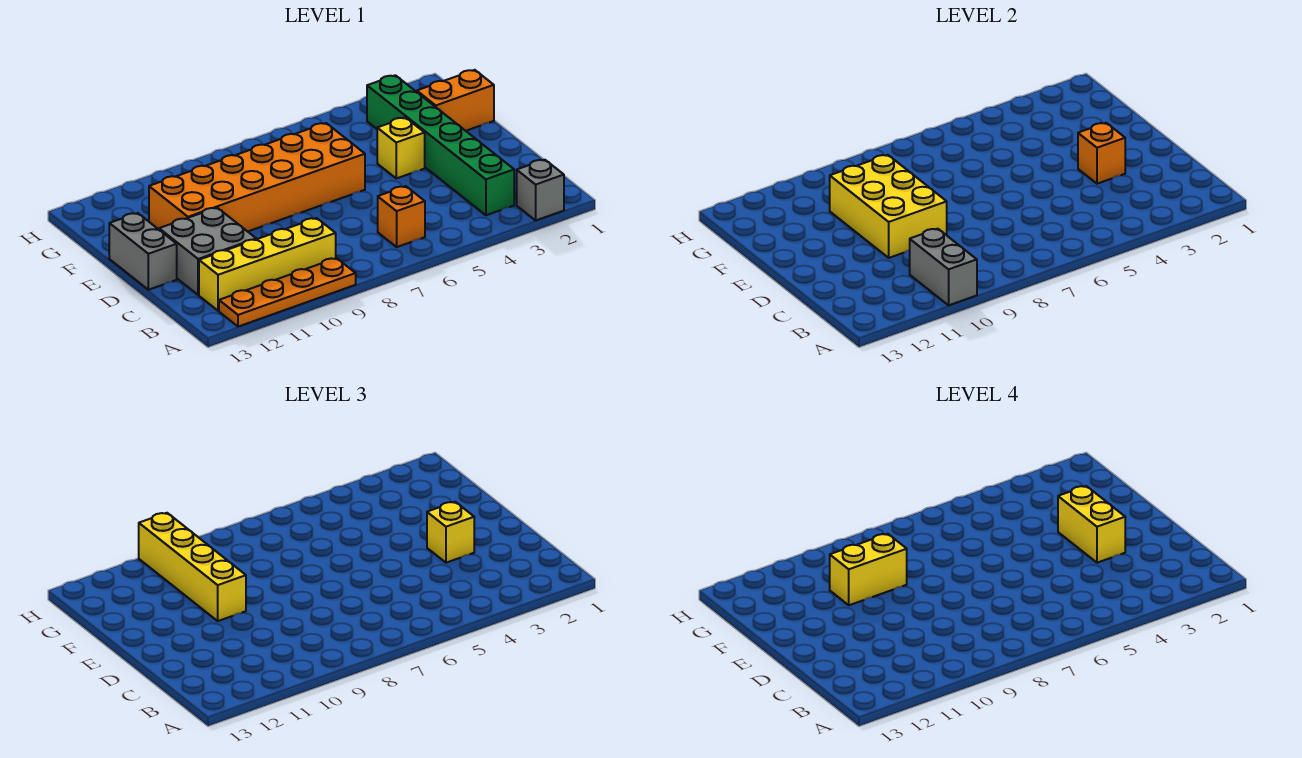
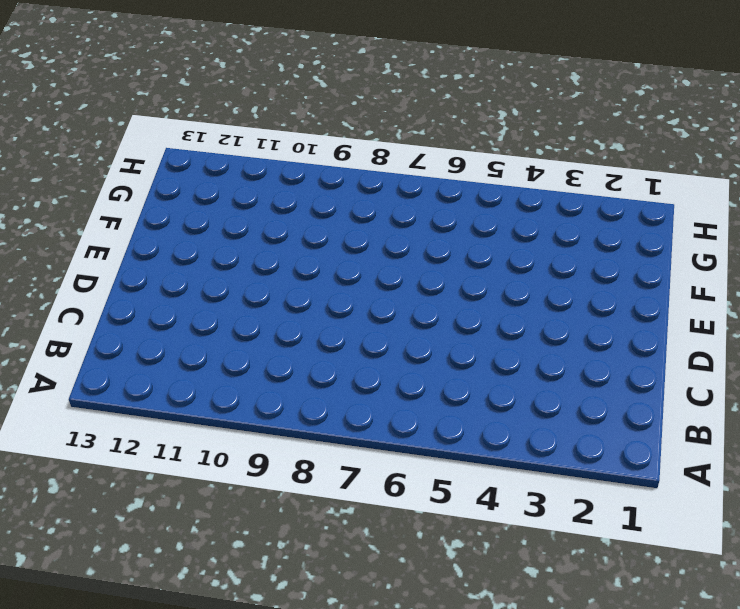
none -> grey 1x1 brick [517,160,564,220]
none -> orange 1x4 plate [219,258,356,327]
none -> green 1x6 brick [367,75,514,215]

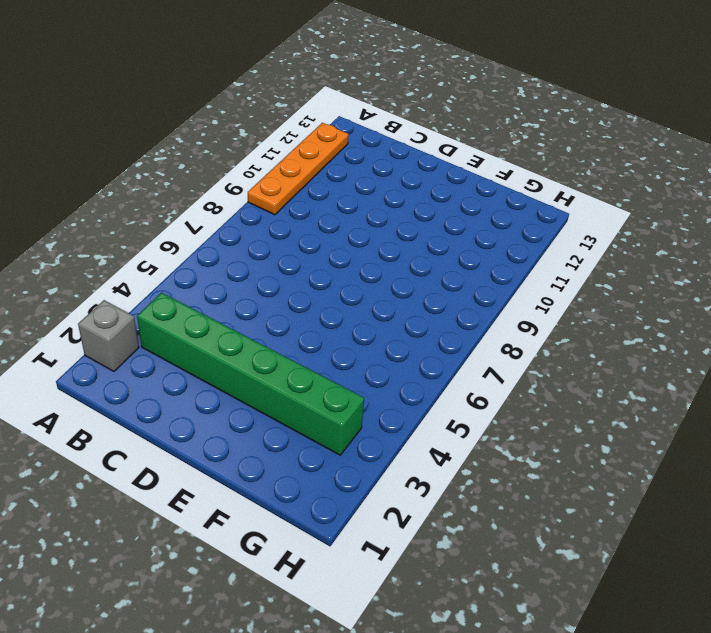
none -> orange 1x1 brick [378,186,425,247]
none -> yellow 1x4 brick [199,218,336,311]
none -> grey 2x2 brick [159,208,256,295]

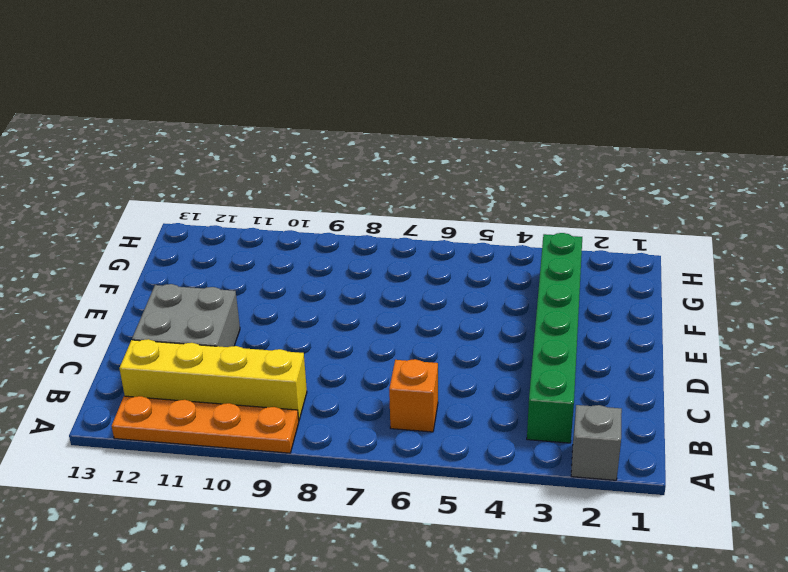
none -> grey 1x2 brick [109,213,177,290]
none -> yellow 1x1 brick [377,118,425,178]
none -> orange 2x6 brick [149,123,365,232]

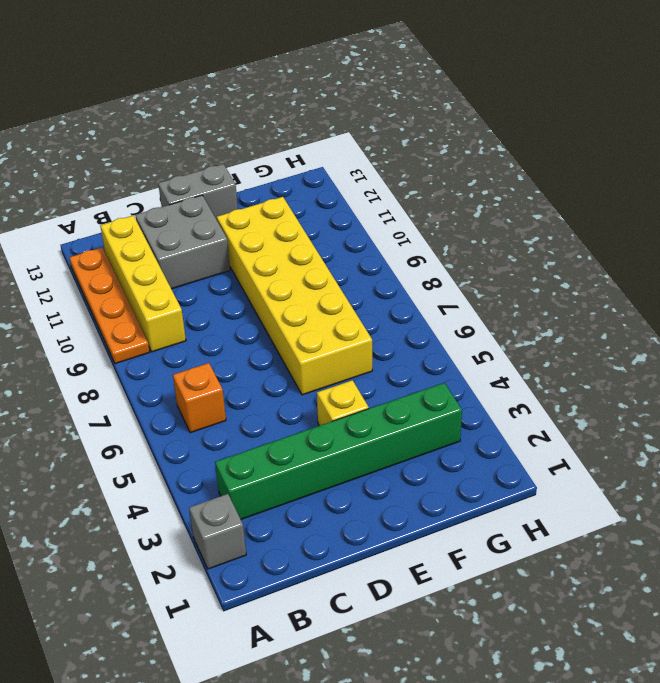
yellow 2x6 brick [217,197,372,395] -> orange 2x6 brick [149,123,365,232]
none -> orange 1x2 brick [417,70,494,131]
none -> grey 1x2 brick [910,229,977,305]
none -> orange 1x1 brick [1078,123,1125,184]

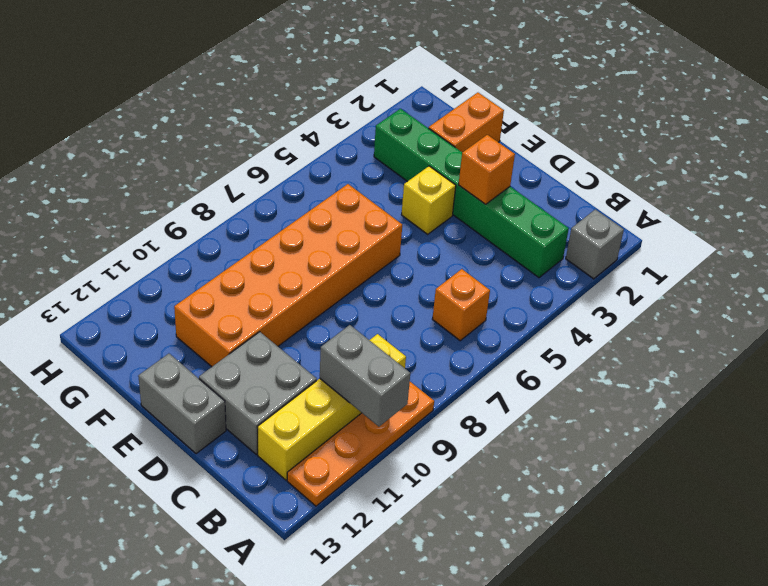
none -> yellow 2x3 brick [830,155,947,258]
none -> yellow 1x1 brick [427,502,474,563]
none -> yellow 1x4 brick [139,513,246,621]

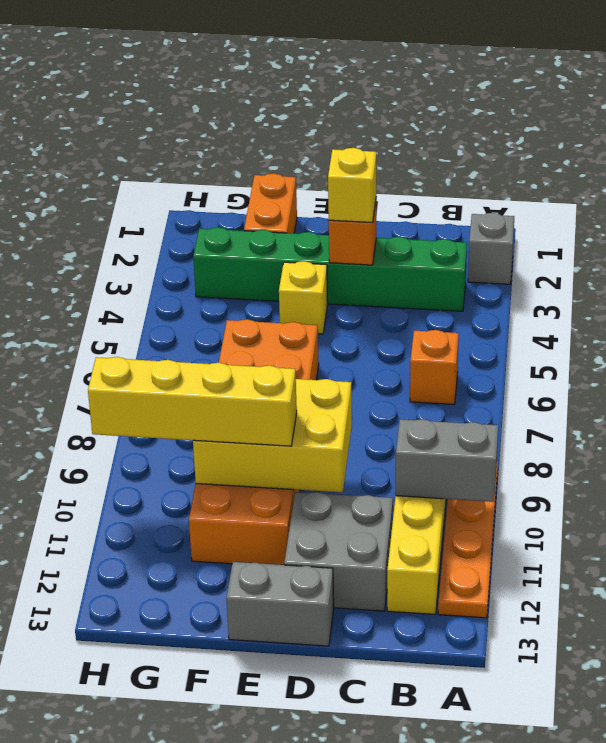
none -> yellow 1x2 brick [1058,486,1125,563]
none -> yellow 1x2 brick [830,534,907,605]

